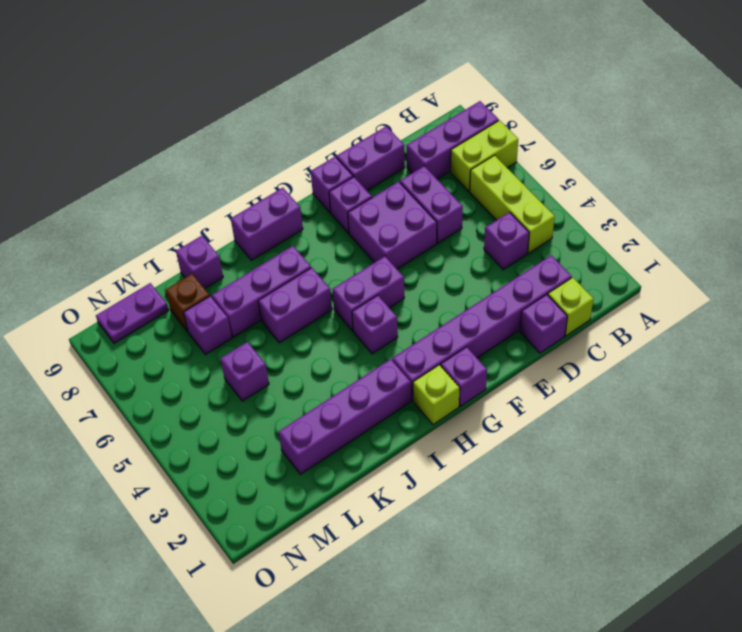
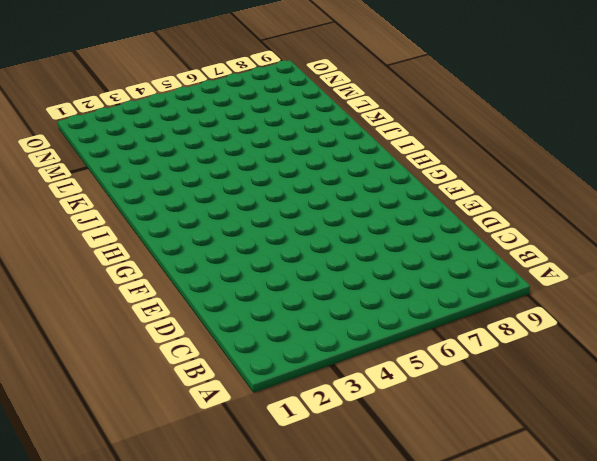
none -> lime 1x2 brick [451,120,518,191]
none -> purple 1x3 brick [406,101,499,179]
none -> lime 1x3 brick [470,155,555,253]

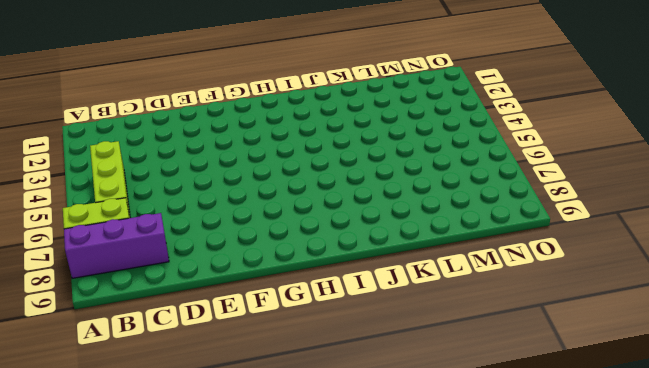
none -> lime 1x1 brick [548,277,593,336]
none -> purple 1x6 brick [392,255,572,400]
none -> purple 1x1 brick [484,212,529,270]

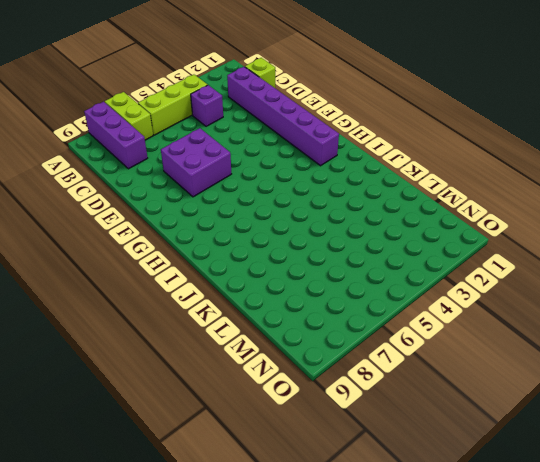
none -> purple 1x1 brick [520,294,567,353]
none -> purple 1x2 brick [400,166,463,243]
none -> purple 1x2 brick [337,126,405,190]

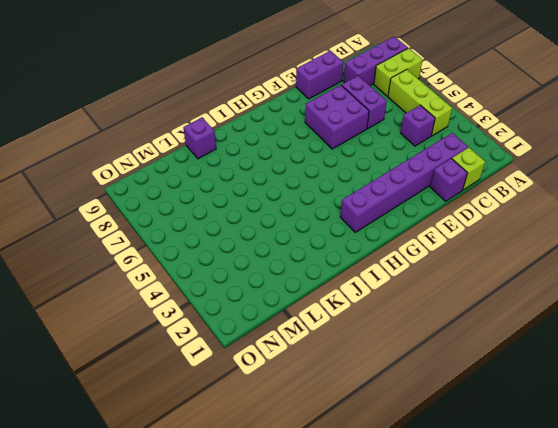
none -> purple 1x1 brick [329,177,372,233]
none -> purple 1x1 brick [311,157,353,213]
none -> purple 1x1 brick [441,347,487,406]

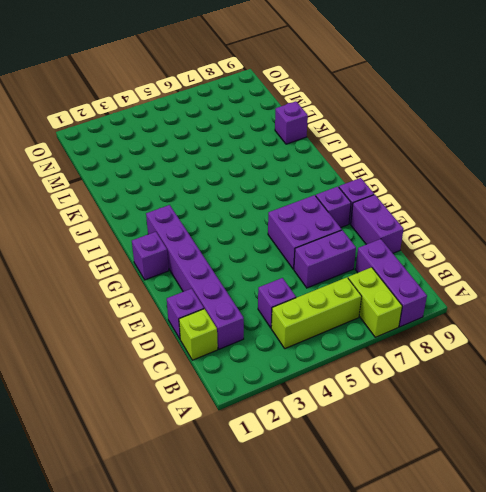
none -> purple 1x2 brick [332,256,404,331]
none -> lime 1x1 brick [413,365,460,425]
none -> purple 1x1 brick [352,295,398,354]

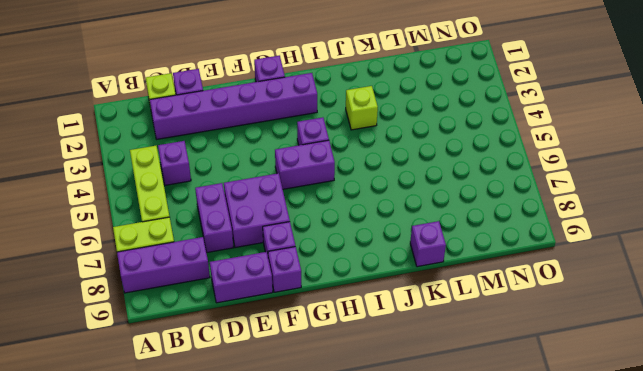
lime 1x1 brick [346,86,378,130] -> lime 1x1 brick moved to [413,365,460,425]
none -> purple 1x2 brick [231,188,303,260]
none -> purple 1x4 brick [279,359,411,474]
none -> purple 1x2 brick [258,268,332,343]

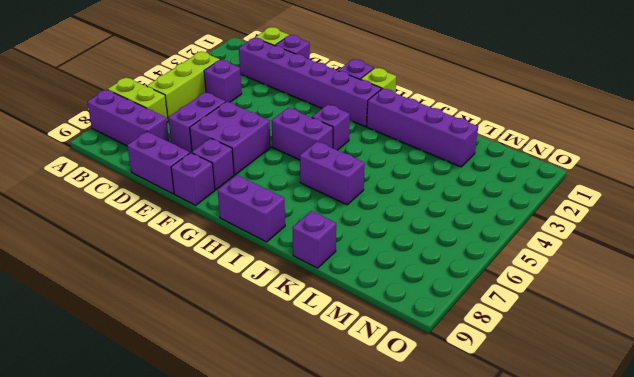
none -> purple 1x3 brick [212,246,311,337]
none -> purple 1x1 brick [221,342,269,401]
none -> purple 1x1 brick [184,296,232,355]

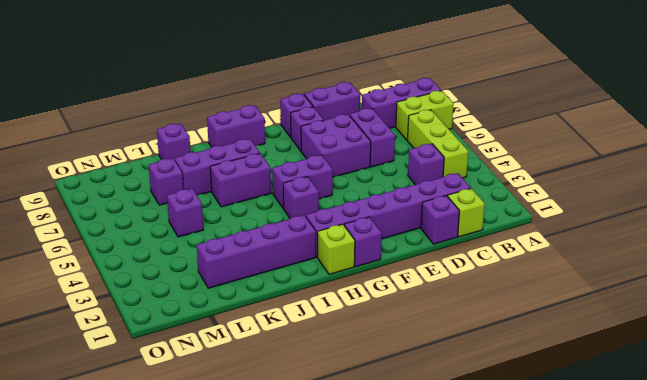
none -> brown 1x1 brick [166,274,210,332]
none -> purple 1x2 plate [96,283,169,343]

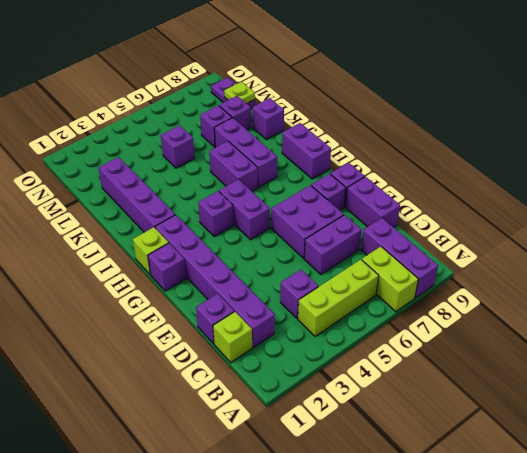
purple 1x1 brick [219,96,251,130] -> brown 1x1 brick [166,274,210,332]
lime 1x1 plate [224,82,255,103] -> none

